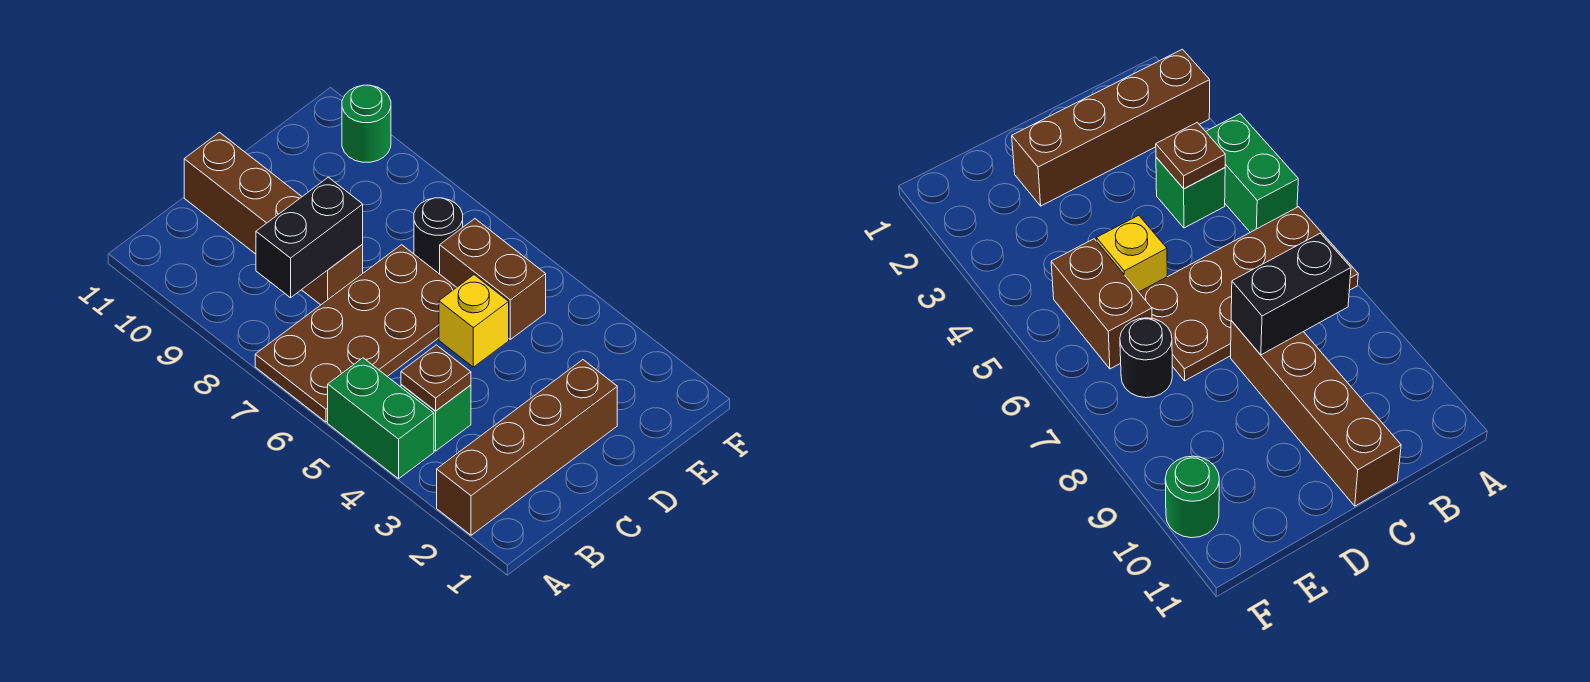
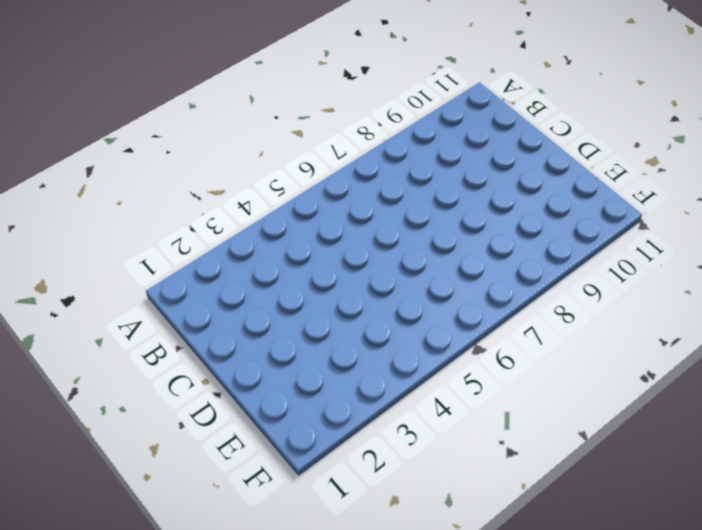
none -> brown 1x4 brick [437,360,617,535]
none -> green 1x2 brick [328,358,434,479]

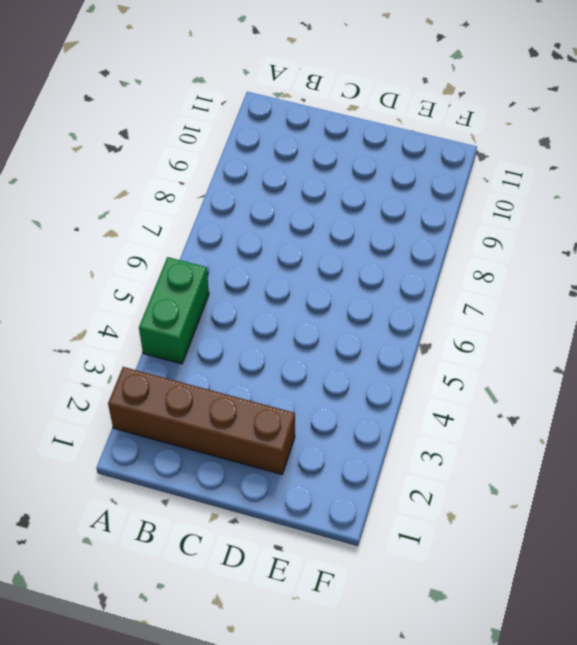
none -> brown 2x4 plate [255,245,457,422]
none -> green 1x1 brick [401,385,471,451]

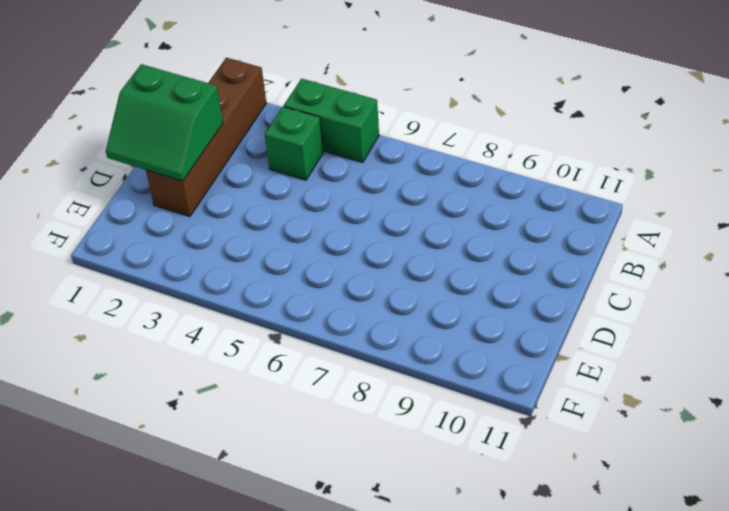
green 2x2 slope [106,64,223,181] -> none
none -> brown 2x4 plate [255,245,457,422]
none -> brown 1x4 brick [184,133,363,305]

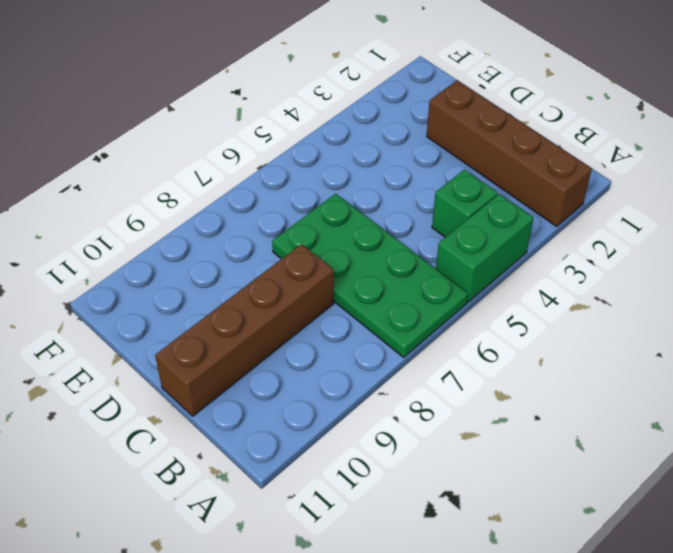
green 2x4 plate [272,194,468,357] -> brown 2x4 plate [255,245,457,422]
none -> yellow 1x1 brick [439,275,509,367]
none -> brown 1x2 brick [440,219,546,339]

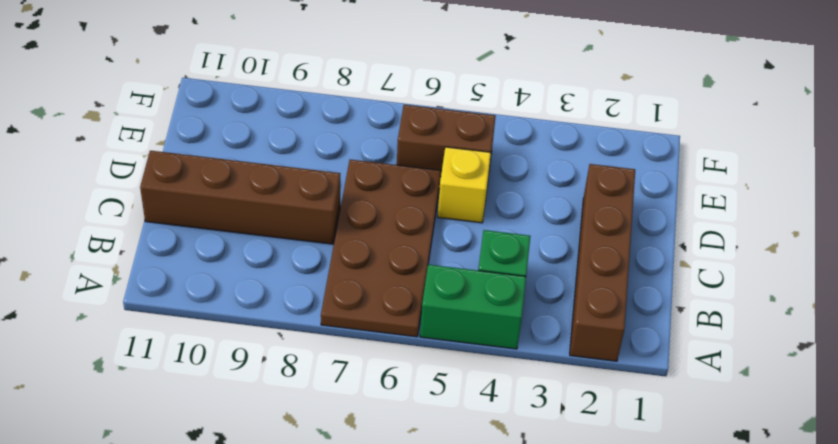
none -> black 1x1 round brick [414,198,463,274]
none -> green 1x1 round brick [342,85,391,162]

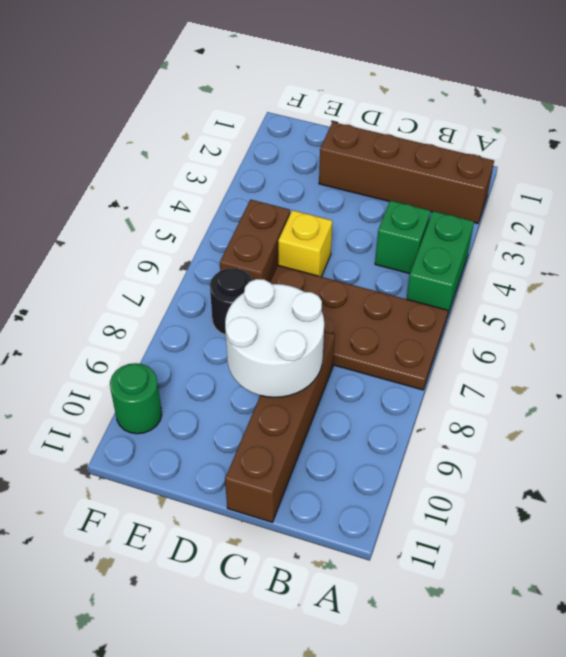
white 2x2 round brick [225,279,324,397] -> black 1x2 brick [256,177,363,298]
none -> brown 1x1 plate [401,345,471,411]

